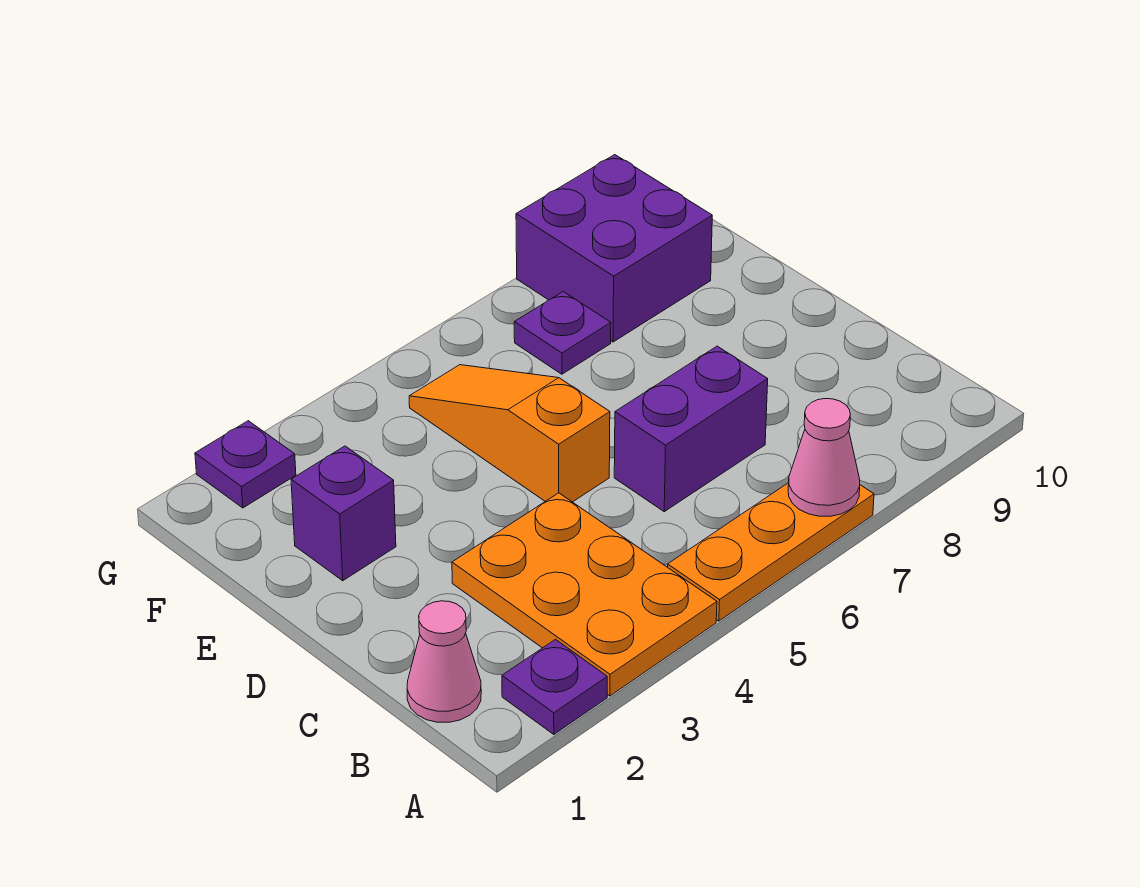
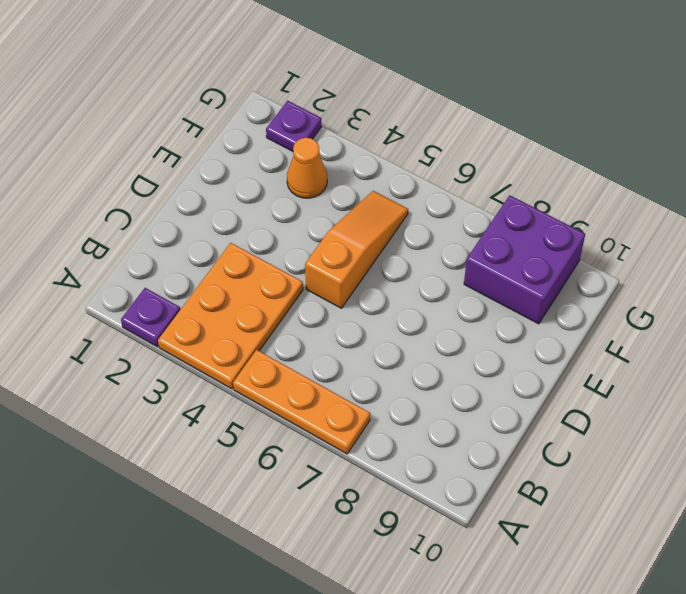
orange 1x1 cone [287,138,327,198] -> none
none -> pink 1x1 cone [407,601,481,722]
none -> purple 1x2 brick [614,346,768,512]

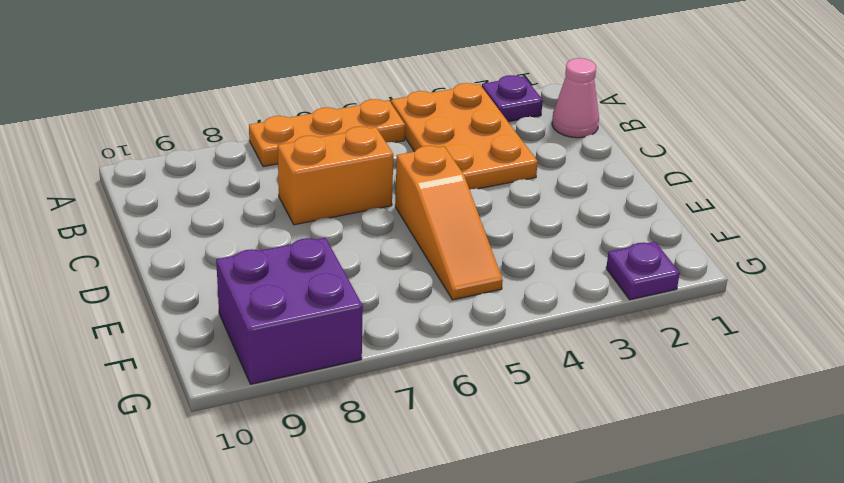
orange 1x2 brick [278,126,393,225] -> purple 1x2 brick [614,346,768,512]
none -> purple 1x1 brick [291,446,396,581]
none -> purple 1x1 plate [514,292,611,374]

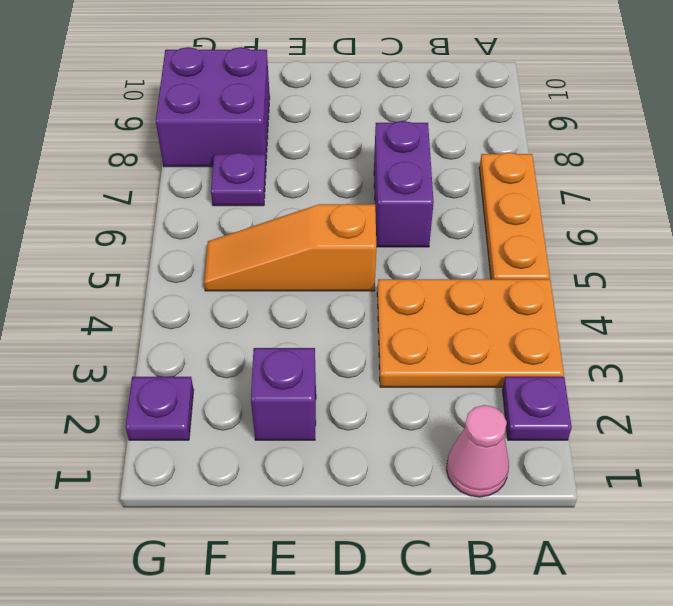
none -> pink 1x1 cone [788,399,860,516]

